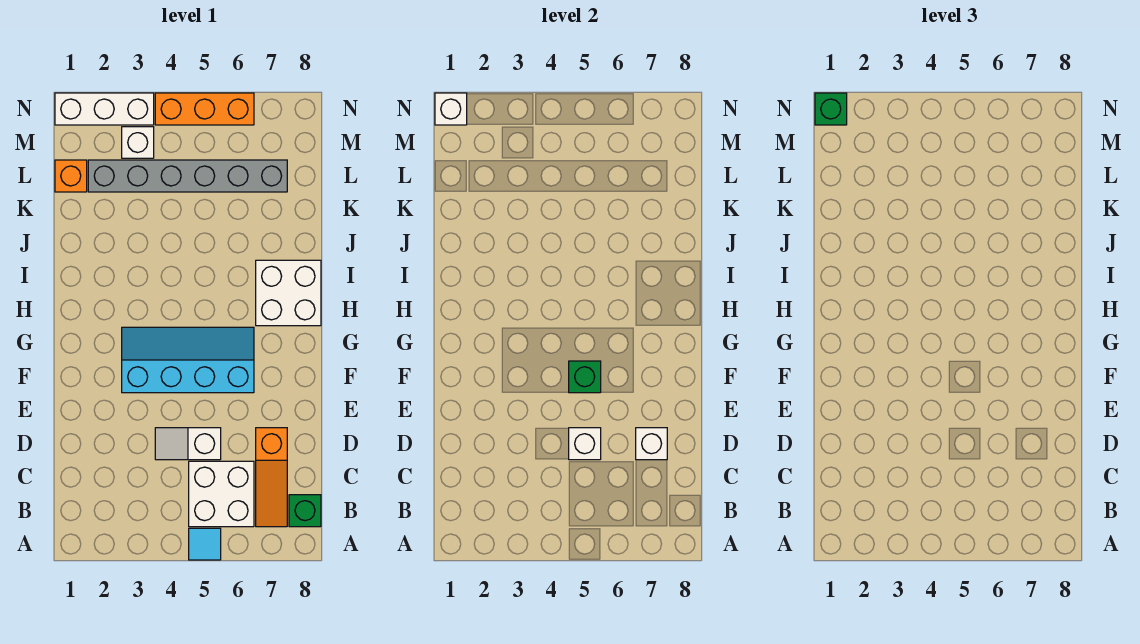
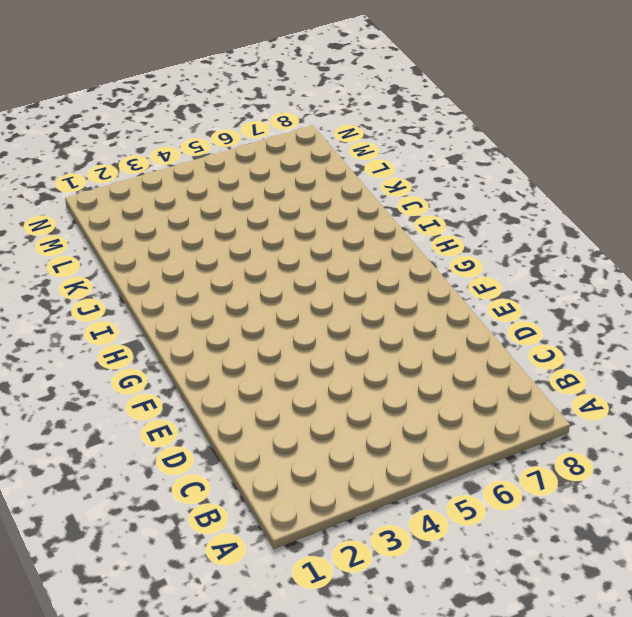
none -> cyan 1x1 tile [189,528,221,560]
none -> white 2x2 brick [189,461,254,527]
none -> orange 1x3 slope [256,428,287,527]

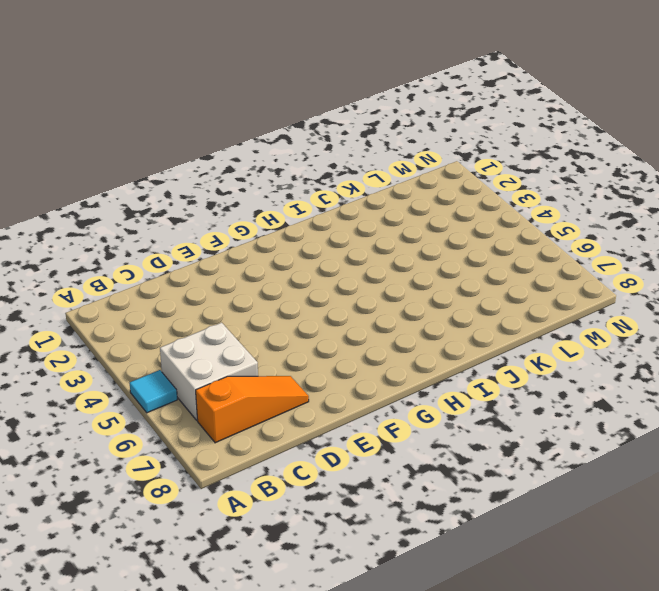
orange 1x3 slope [196,376,309,443] -> orange 1x3 slope turned to [256,428,287,527]
none -> green 1x1 brick [289,495,321,527]
none -> white 1x2 slope [155,428,221,460]
none -> cyan 2x4 slope [122,327,254,393]

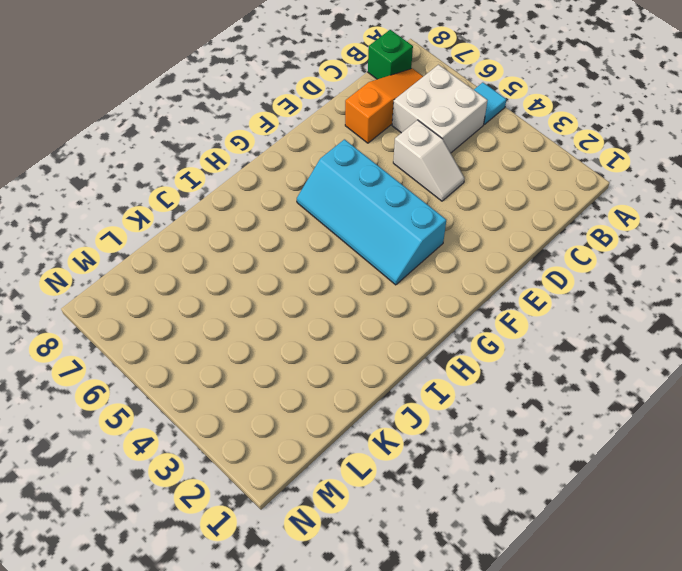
none -> white 2x2 brick [256,260,321,326]
none -> orange 1x1 brick [55,160,87,192]
none -> grey 1x6 brick [88,160,287,192]

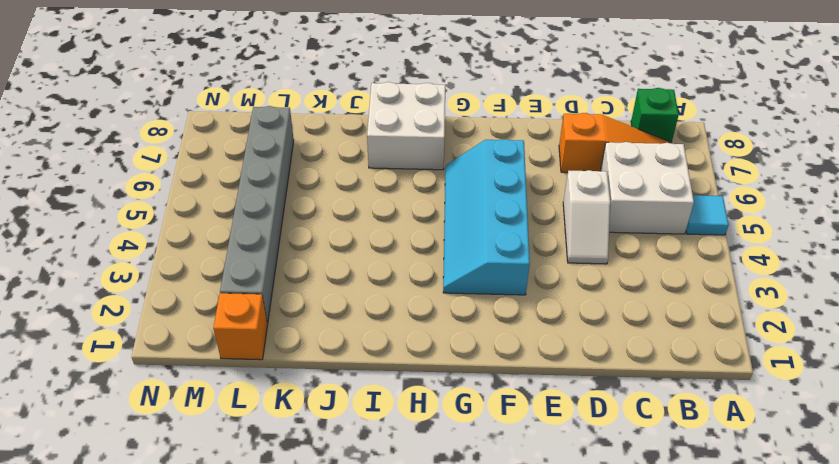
none -> white 1x1 brick [122,127,154,158]
none -> white 1x3 brick [55,93,154,125]
none -> orange 1x3 brick [155,93,254,125]

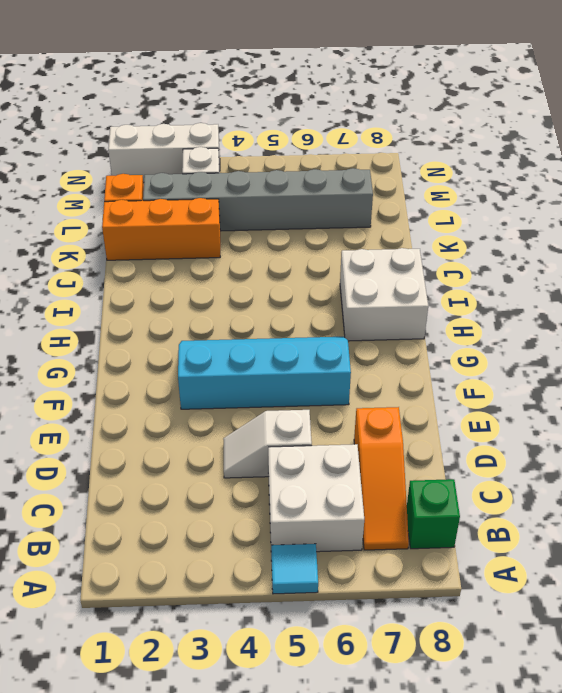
orange 1x3 brick [102,198,220,260] -> orange 1x3 brick moved to [155,93,254,125]
none -> white 1x1 brick [569,428,601,460]
none -> white 1x1 brick [636,428,667,460]
none -> green 1x1 brick [569,361,601,393]

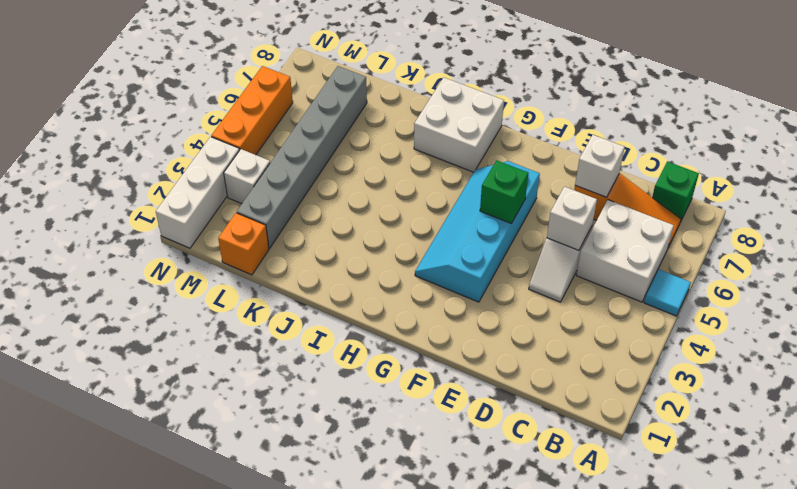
none -> white 1x1 brick [435,93,467,125]
none -> green 1x1 brick [815,93,847,125]

